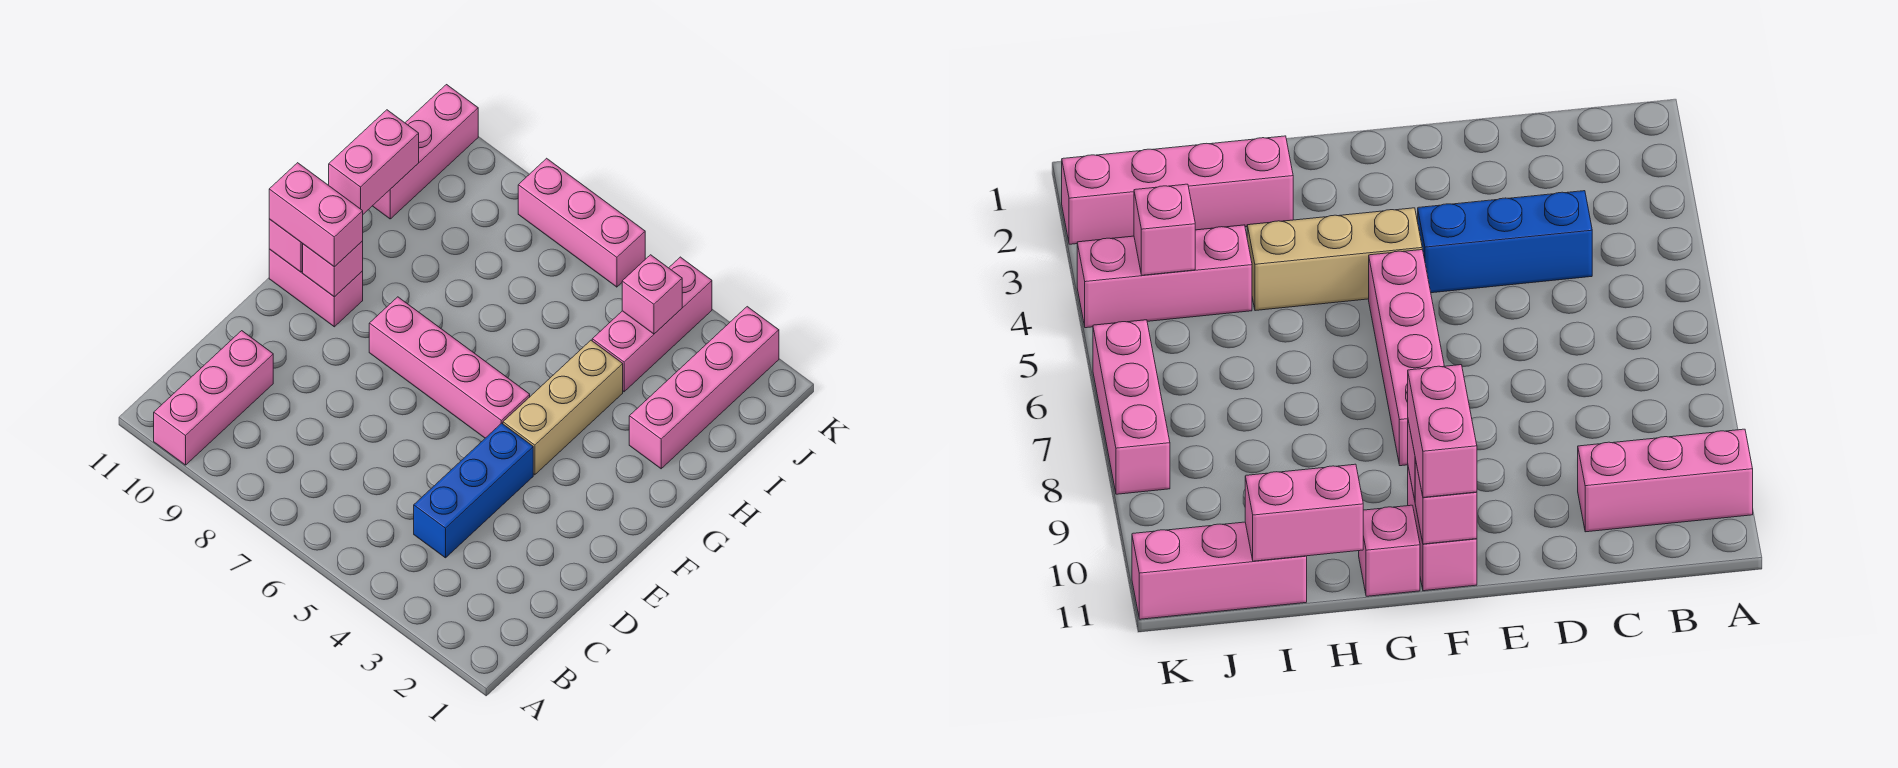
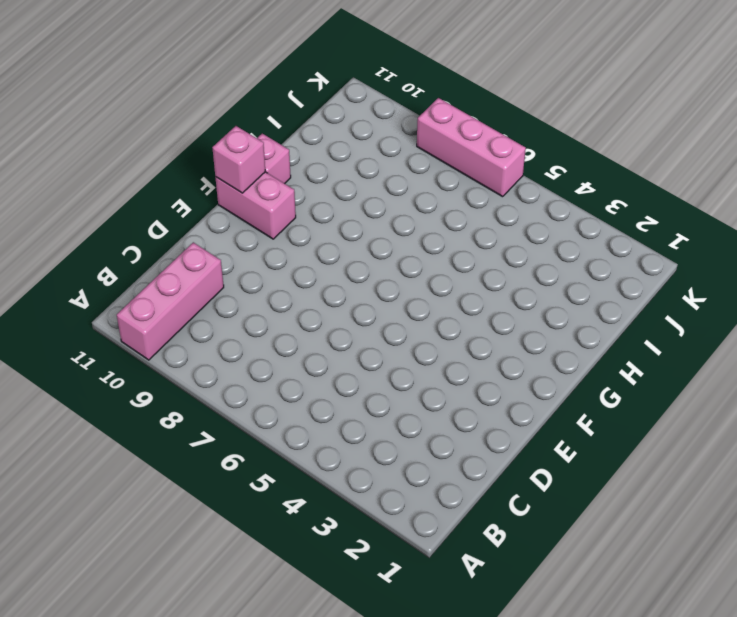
none -> blue 1x3 brick [414,423,533,558]
none -> tan 1x3 brick [503,340,623,475]
none -> pink 1x4 brick [369,297,530,438]

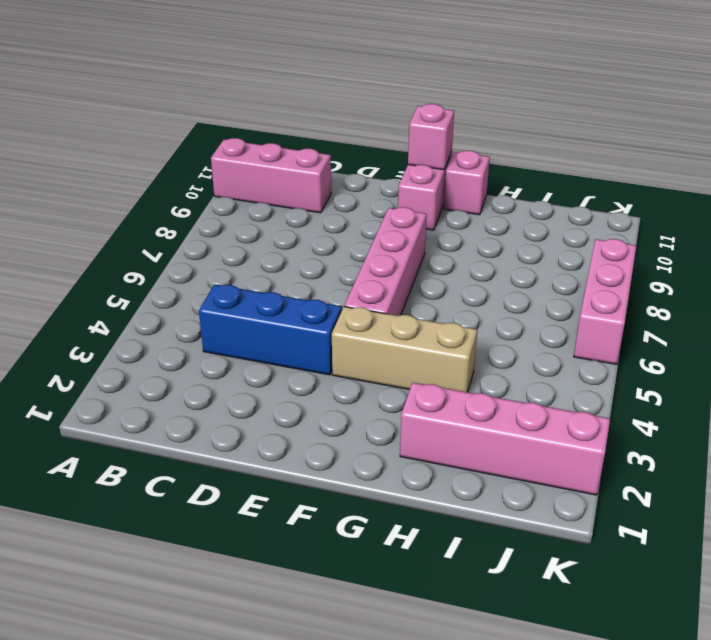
none -> pink 1x3 brick [592,257,712,392]
none -> pink 1x3 brick [373,85,478,219]
none -> pink 1x1 brick [303,241,363,297]

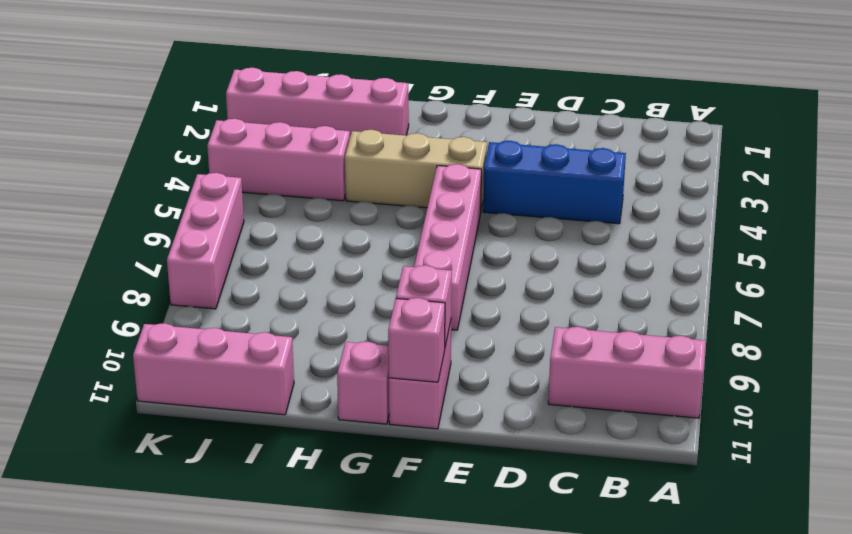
none -> pink 1x2 brick [329,110,419,214]
none -> pink 1x1 brick [622,255,682,334]
none -> pink 1x2 brick [269,163,363,267]

